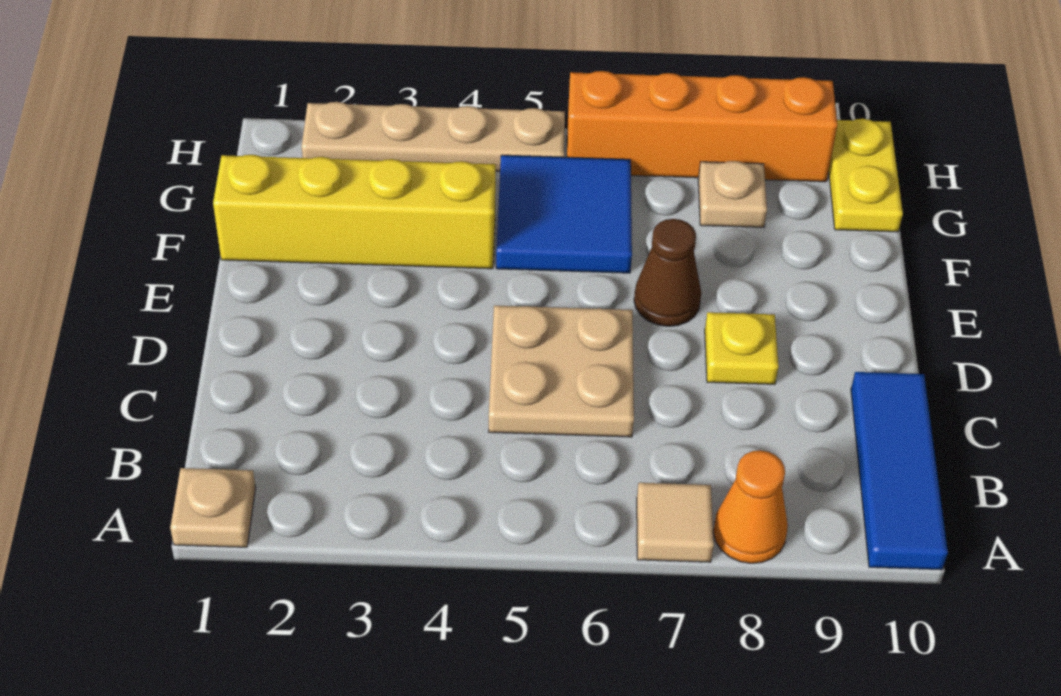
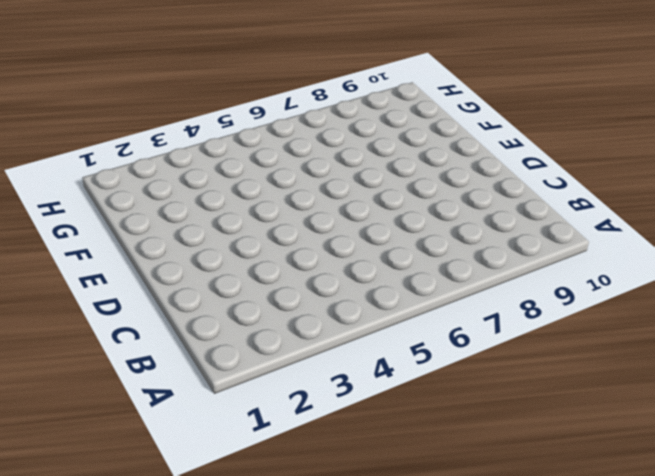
none -> tan 1x1 plate [170,468,256,547]
none -> tan 1x1 tile [637,483,714,562]
none -> orange 1x1 cone [713,450,788,563]

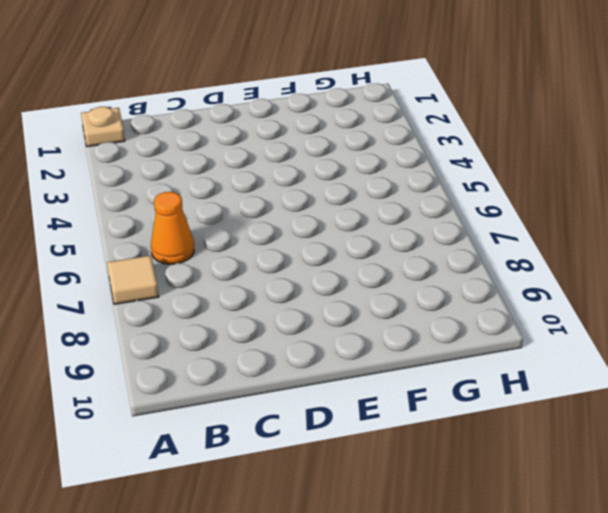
orange 1x1 cone [151,192,194,264] -> orange 1x1 cone moved to [713,450,788,563]
none -> blue 1x3 tile [851,372,948,570]
none -> tan 2x2 plate [489,305,634,437]
none -> yellow 1x1 plate [705,312,779,384]

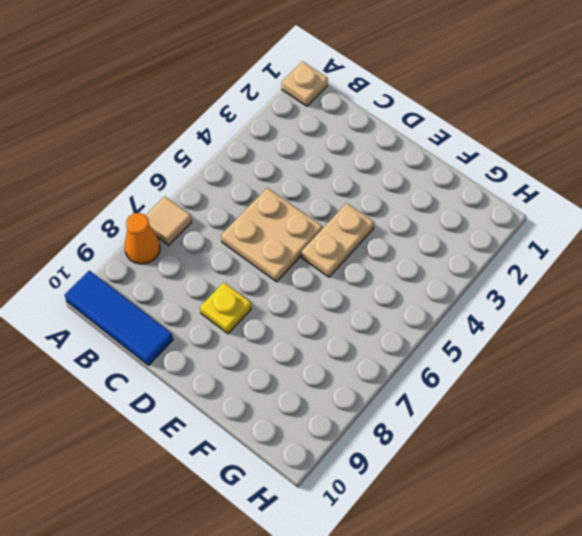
tan 1x2 plate [302,203,374,277] -> none
none -> brown 1x1 cone [634,219,701,326]
none -> yellow 1x4 brick [213,155,496,269]
none -> blue 2x2 tile [496,155,632,273]

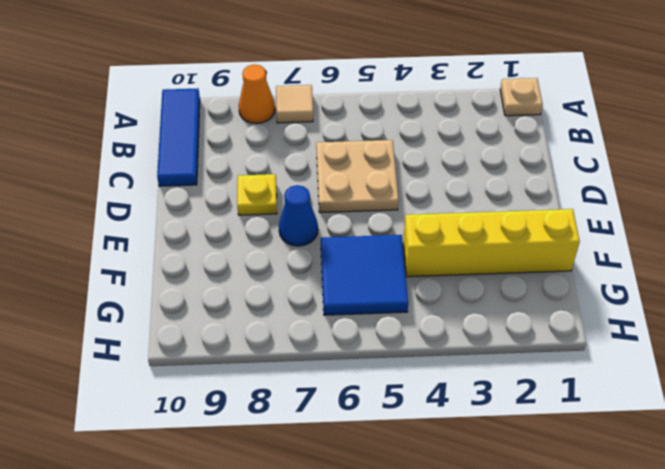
blue 1x1 cone [279,185,318,246] -> brown 1x1 cone [634,219,701,326]
none -> tan 1x1 plate [698,161,767,227]
none -> yellow 1x2 plate [829,119,903,232]
none -> tan 1x4 plate [302,102,565,171]

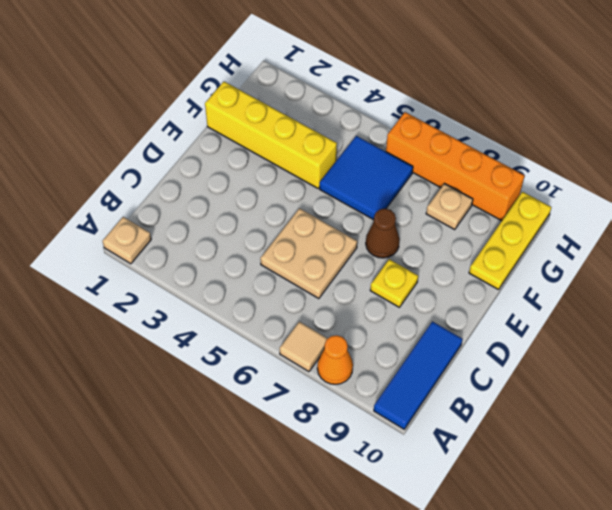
yellow 1x3 plate [469,192,551,290] -> yellow 1x2 plate [829,119,903,232]
none -> tan 1x4 plate [302,102,565,171]

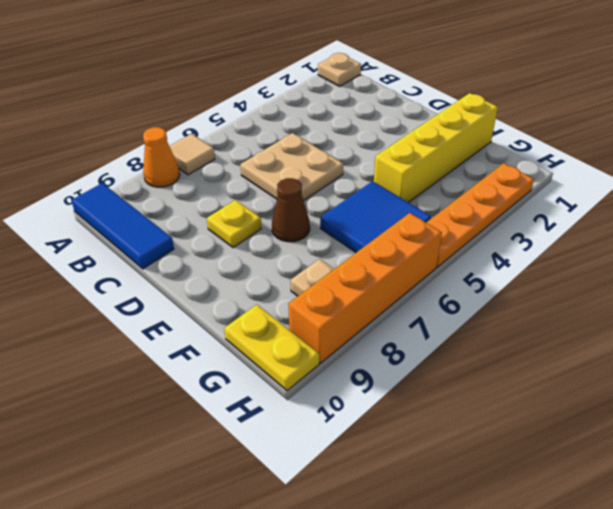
orange 1x4 plate [426,163,534,267] -> tan 1x4 plate [302,102,565,171]

